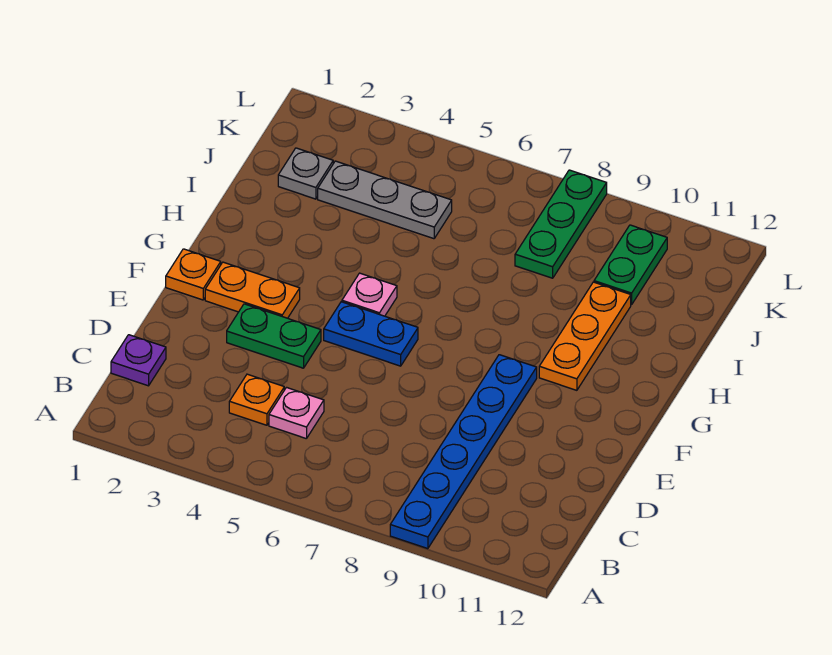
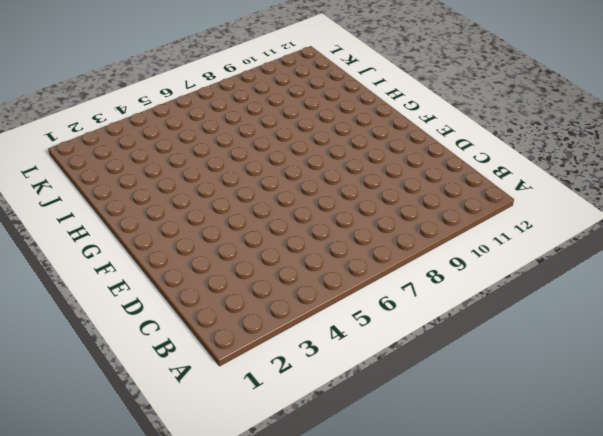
none -> blue 1x6 plate [390,355,537,549]
none -> purple 1x1 plate [111,335,166,386]
none -> orange 1x1 plate [229,374,284,425]

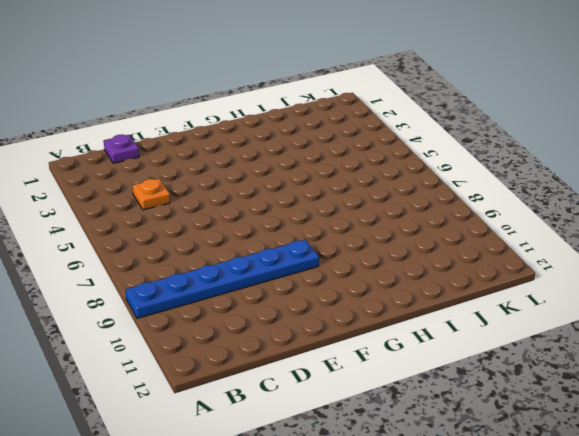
none -> pink 1x1 plate [269,387,324,439]
none -> green 1x2 plate [227,304,321,368]
none -> orange 1x1 plate [166,249,221,300]

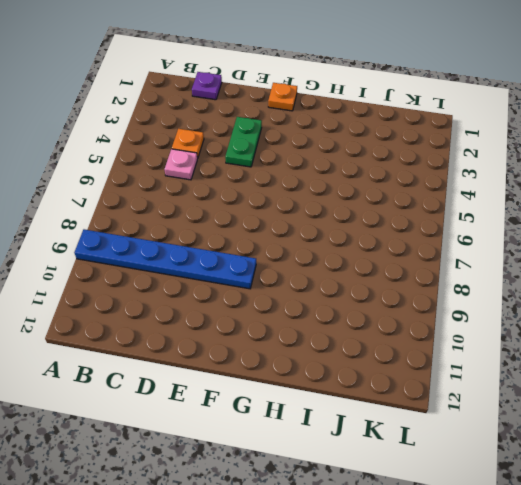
none -> orange 1x2 plate [205,262,300,318]
none -> blue 1x2 plate [324,302,418,366]
none -> pink 1x1 plate [342,273,397,316]

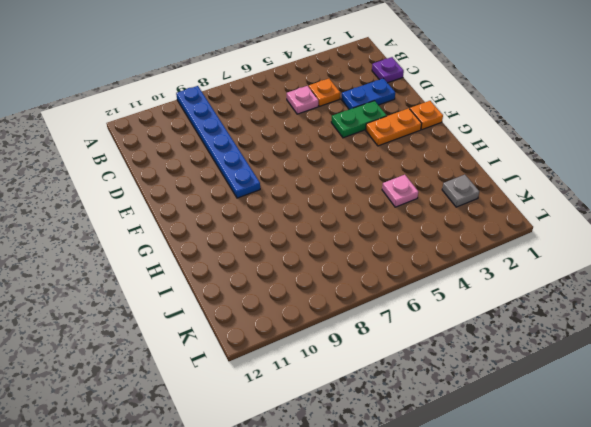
blue 1x2 plate [342,78,395,109] -> blue 1x2 plate moved to [324,302,418,366]
pink 1x1 plate [382,175,418,207] -> pink 1x1 plate moved to [342,273,397,316]
none -> orange 1x3 plate [539,282,631,390]
none -> grey 1x3 plate [318,161,452,239]
none -> green 1x3 plate [515,170,607,278]

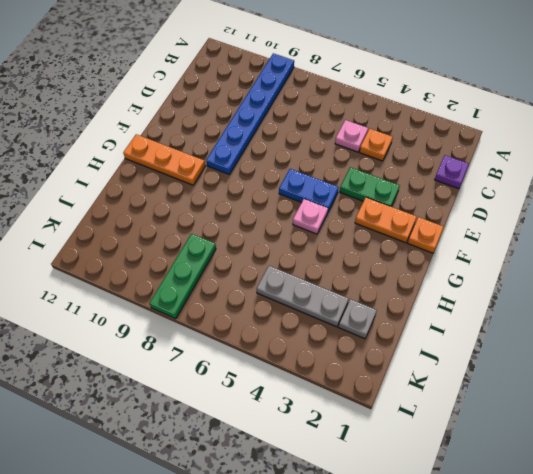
orange 1x3 plate [123,134,205,185] -> orange 1x3 plate turned to [539,282,631,390]
none -> green 1x2 plate [594,225,667,305]

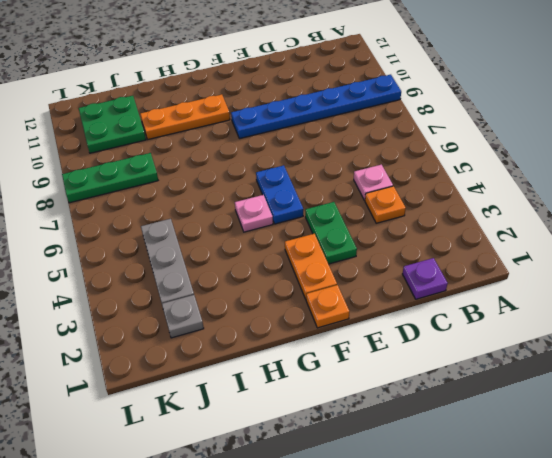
green 2x2 plate [79,96,146,153] -> green 1x2 plate [594,225,667,305]

